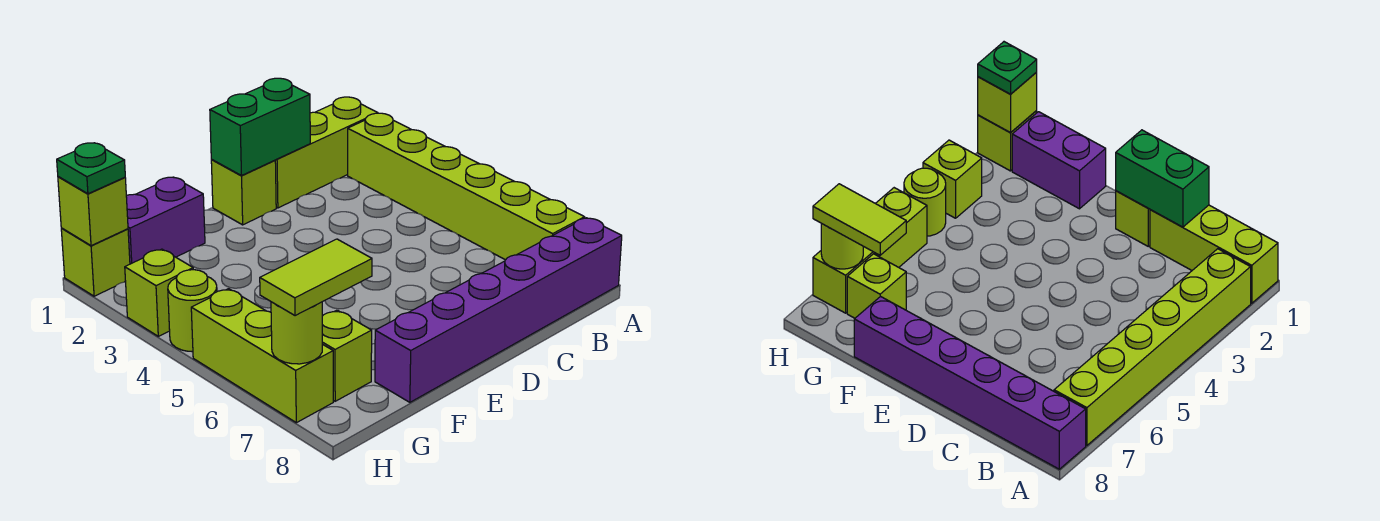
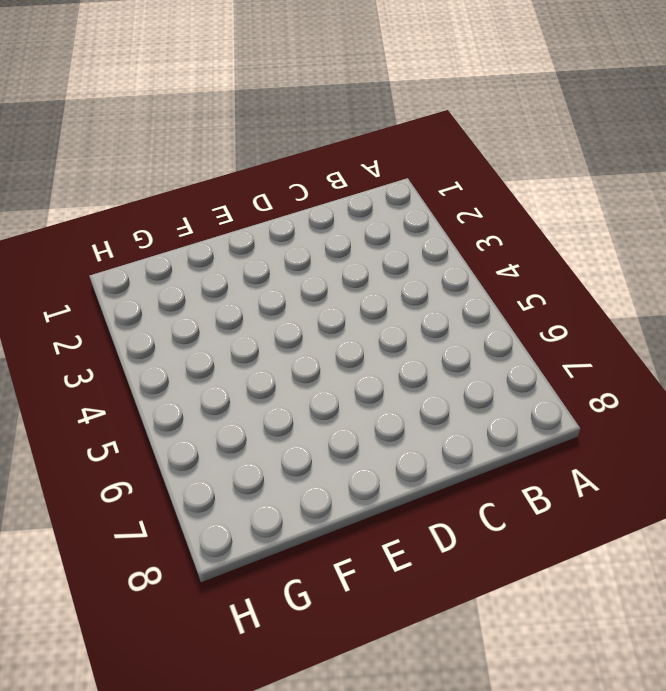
none -> lime 1x3 brick [275,97,378,208]
none -> lime 1x6 brick [348,113,585,260]
none -> purple 1x6 brick [375,218,622,402]

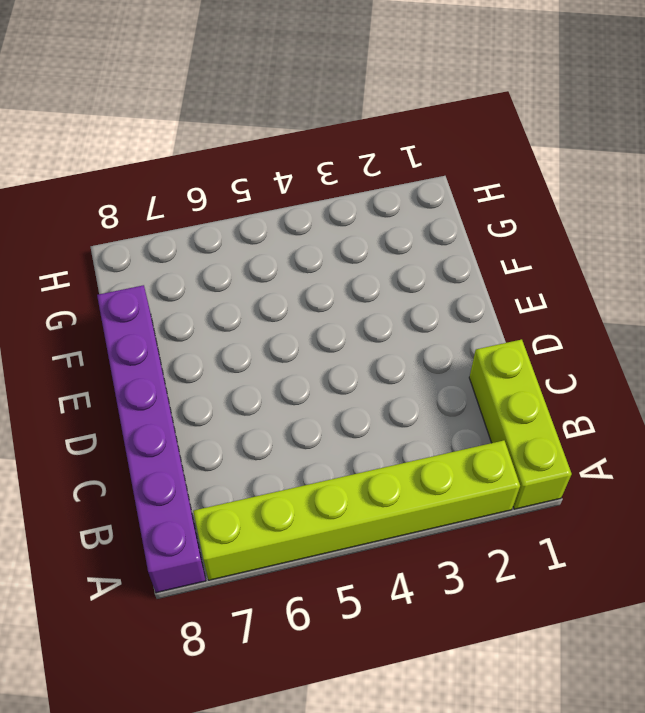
none -> lime 1x1 brick [211,160,276,225]
none -> purple 1x2 brick [126,177,205,264]
none -> lime 1x1 brick [322,310,372,401]

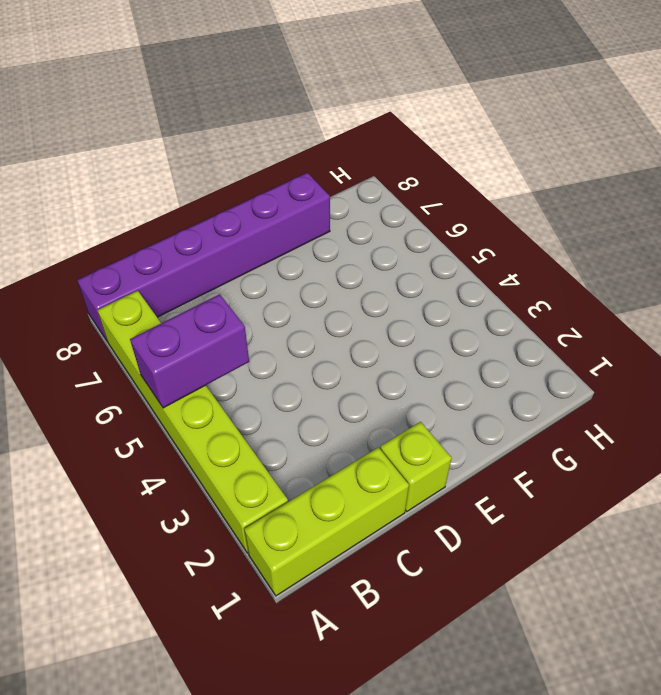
purple 1x2 brick [130,294,249,408] -> purple 1x2 brick moved to [126,177,205,264]
none -> lime 1x1 brick [322,310,372,401]
none -> lime 1x1 brick [61,228,130,296]
none -> lime 1x1 brick [125,249,193,336]

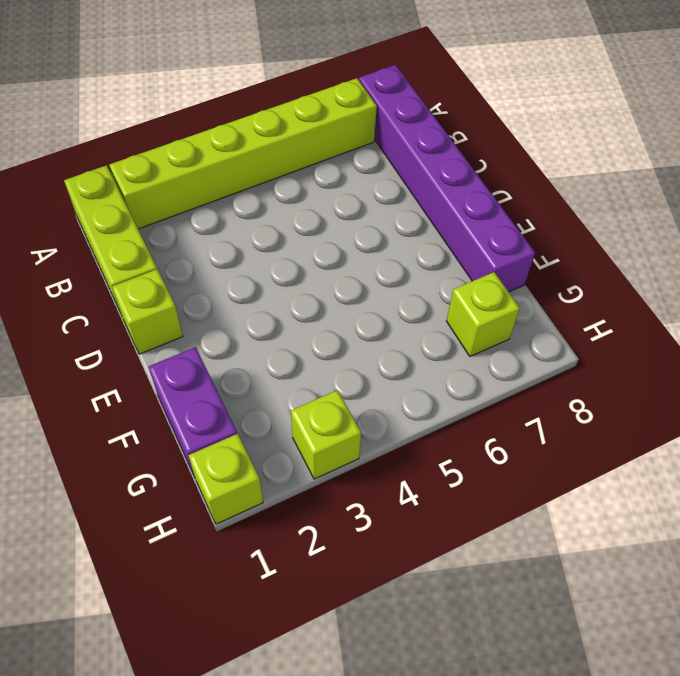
none -> lime 1x1 round brick [168,270,217,352]
none -> lime 1x3 brick [191,289,333,423]
none -> green 1x2 brick [210,78,310,176]

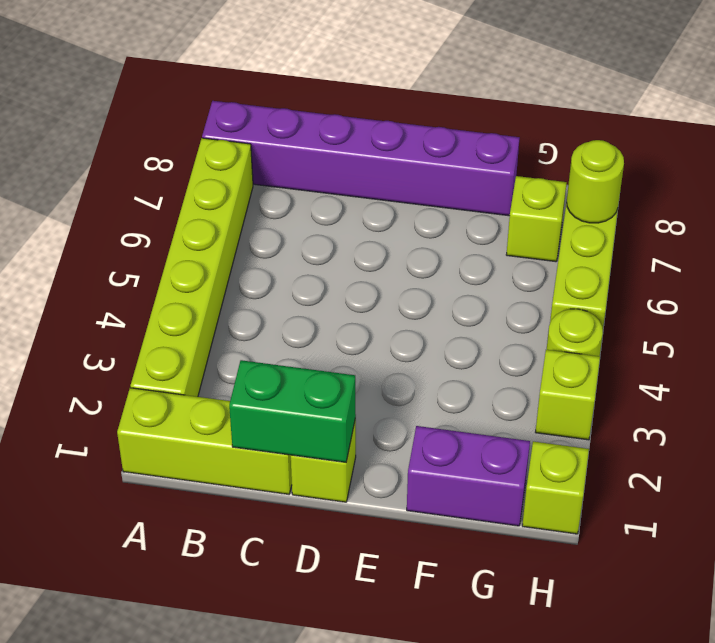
none -> lime 1x1 brick [58,177,128,246]
none -> lime 1x2 tile [260,239,372,316]
none -> green 1x1 plate [57,143,125,194]

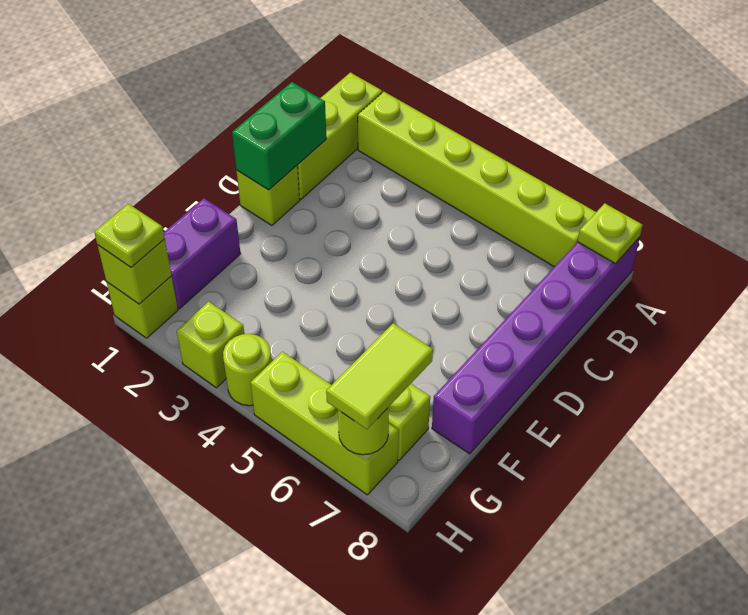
lime 1x1 plate [578,203,643,264] -> none
lime 1x1 plate [94,204,165,267] -> green 1x1 plate [57,143,125,194]

